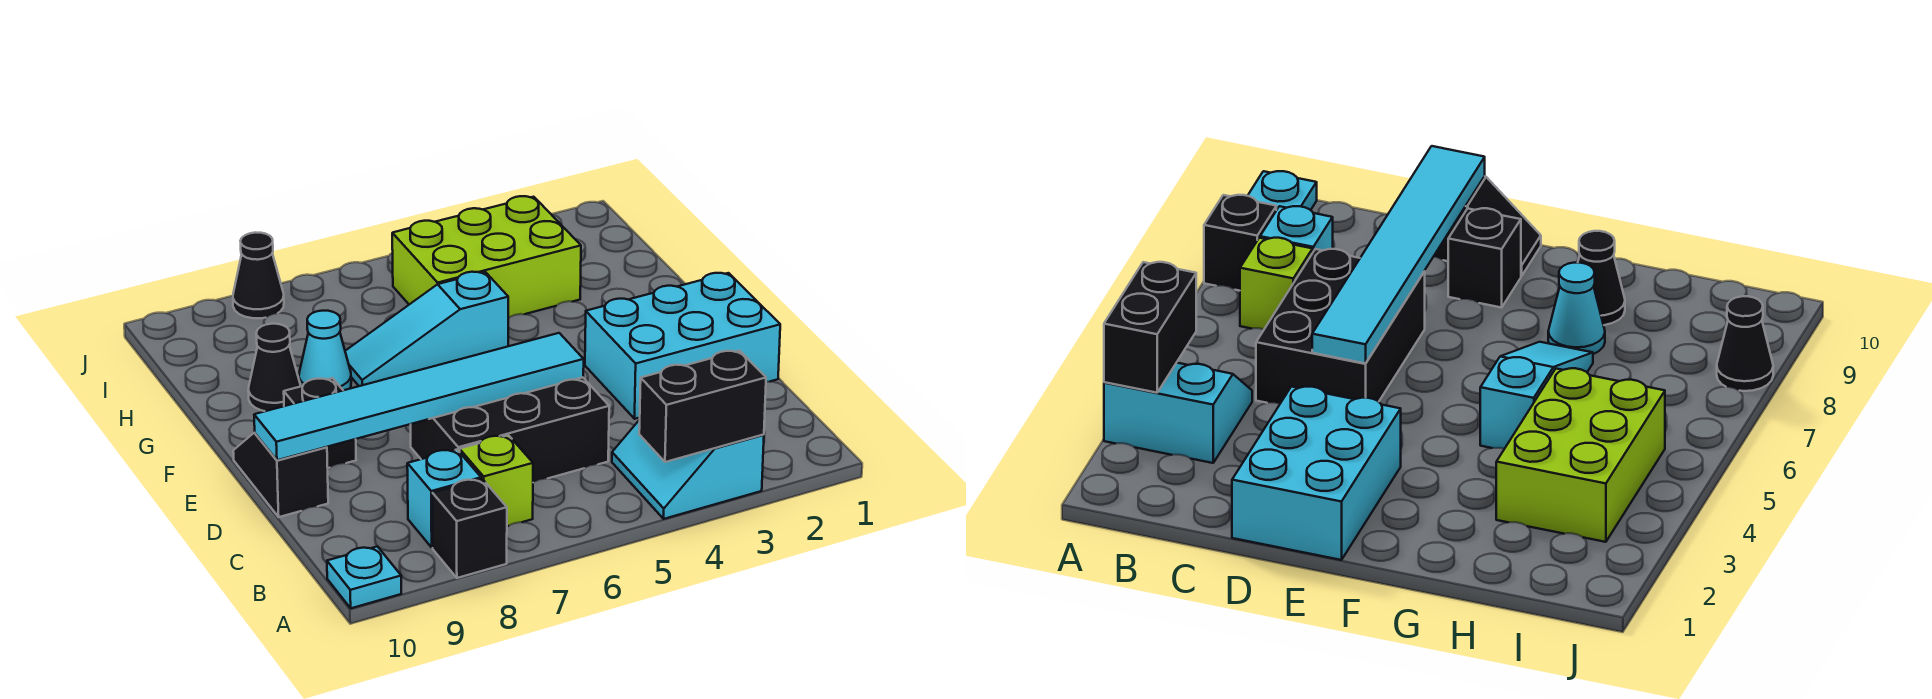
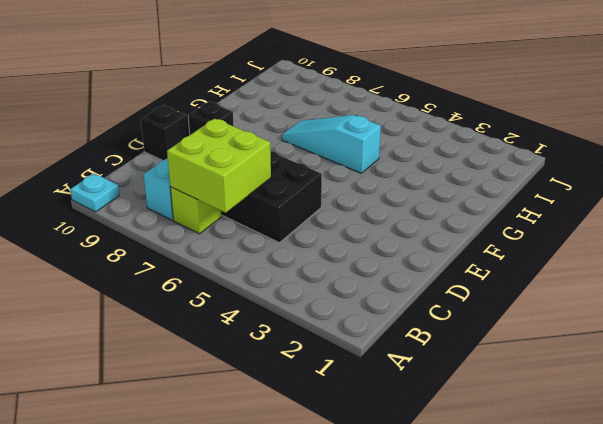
lime 2x2 brick [167,118,271,213] -> none
none -> cyan 2x2 slope [612,420,764,519]
none -> black 1x1 brick [432,479,507,578]
none -> cyan 2x3 brick [585,273,780,419]

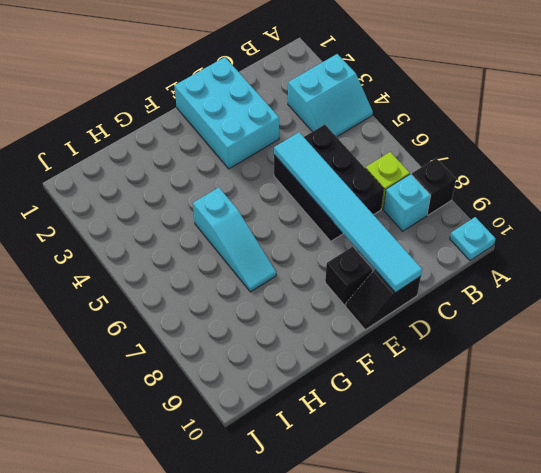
none -> cyan 1x1 cone [299,311,351,390]
none -> black 1x1 cone [248,324,301,411]
none -> lime 2x3 brick [392,196,581,318]

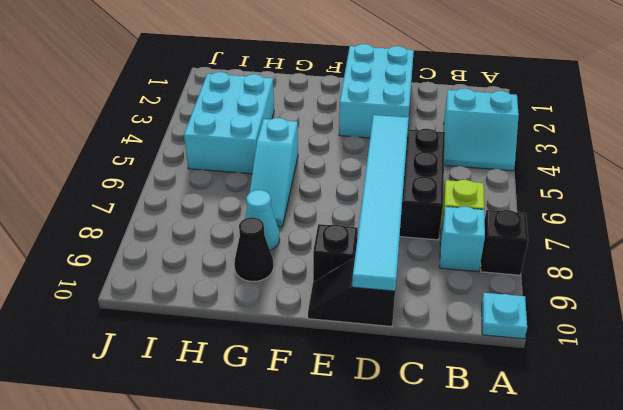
cyan 2x3 brick [184,72,274,174] -> lime 2x3 brick [392,196,581,318]
none -> black 1x1 cone [233,232,284,318]
none -> black 1x2 brick [639,351,766,462]

